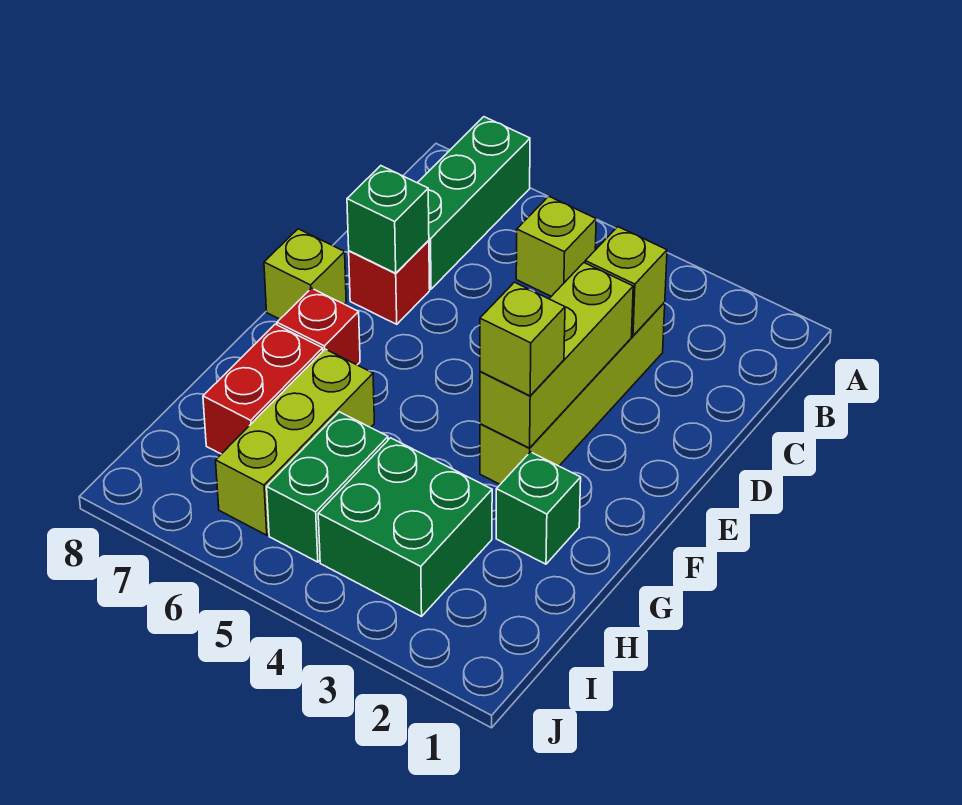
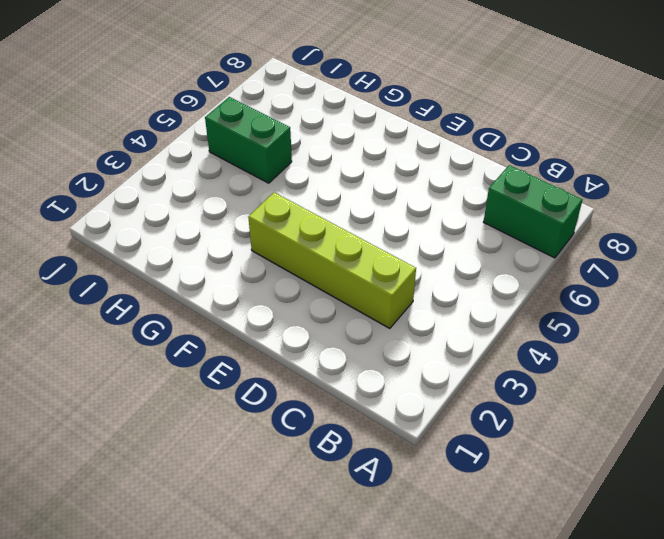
green 1x2 brick [484,165,582,258] -> green 1x3 brick [417,117,530,289]
none -> lime 1x1 brick [516,196,596,296]
none -> red 1x1 brick [349,240,430,324]
none -> lime 1x1 brick [264,229,346,319]

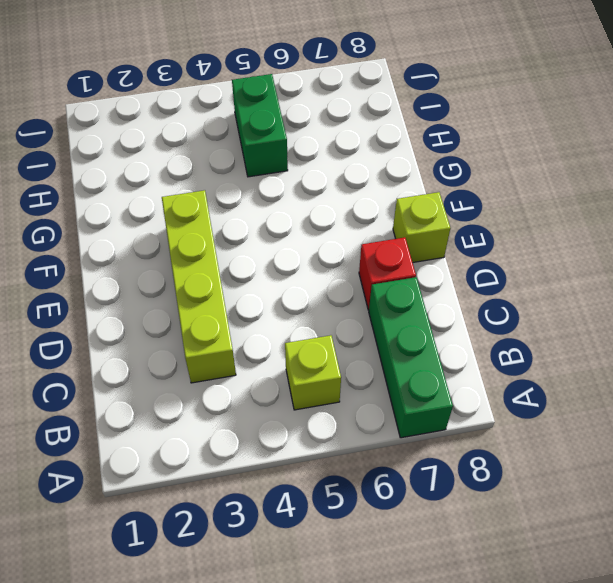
none -> red 1x1 brick [277,288,360,365]
none -> green 1x1 brick [496,452,581,564]
none -> lime 1x3 brick [216,349,374,535]

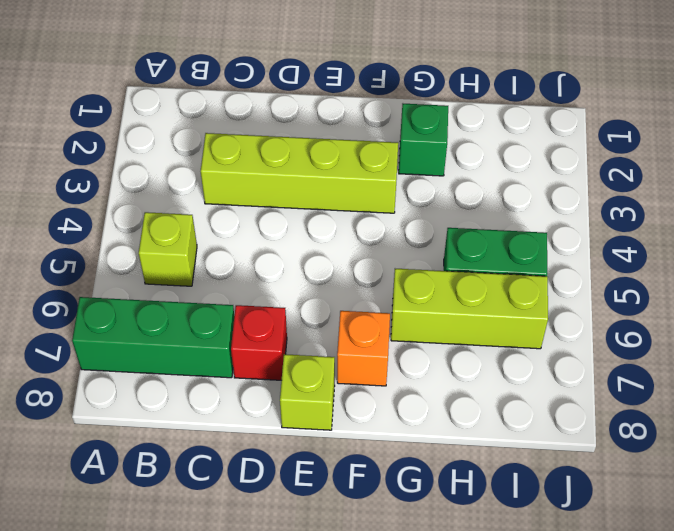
orange 1x1 brick [337,311,390,386] -> red 1x1 brick [277,288,360,365]
none -> red 1x2 brick [203,324,323,454]
none -> green 2x2 brick [318,438,492,617]
none -> lime 1x1 brick [585,227,667,336]

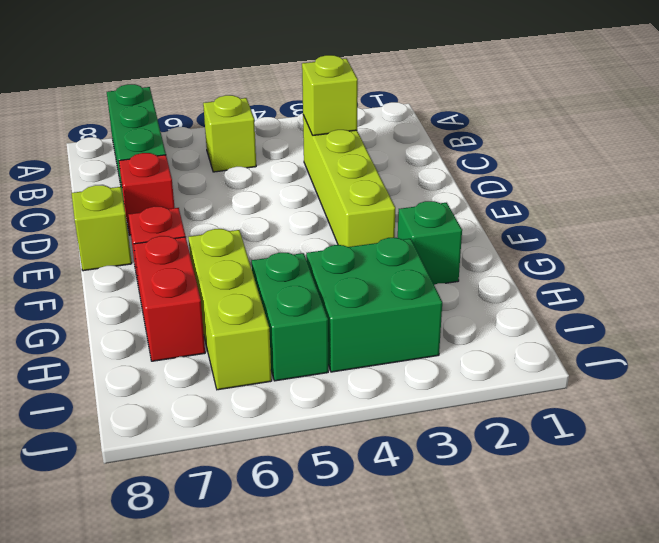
none -> lime 1x3 brick [480,263,633,448]
none -> green 1x1 brick [347,166,429,273]
none -> lime 1x1 brick [480,282,565,396]

